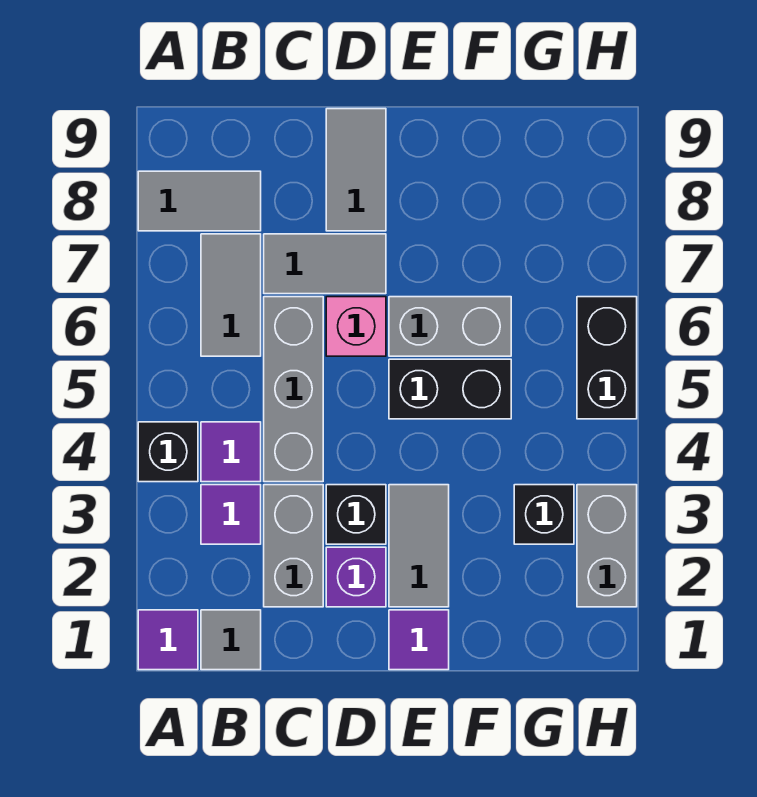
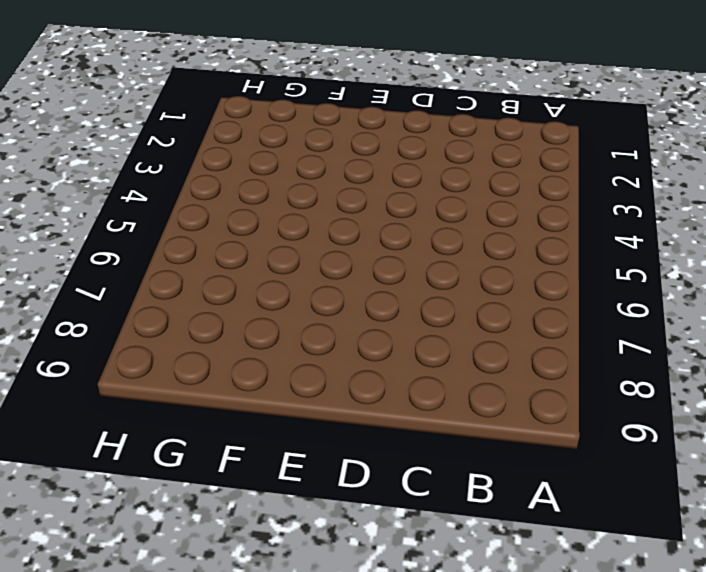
none -> purple 1x1 tile [138,610,198,670]
none -> black 1x1 brick [138,422,198,482]
none -> grey 1x2 tile [138,171,261,231]

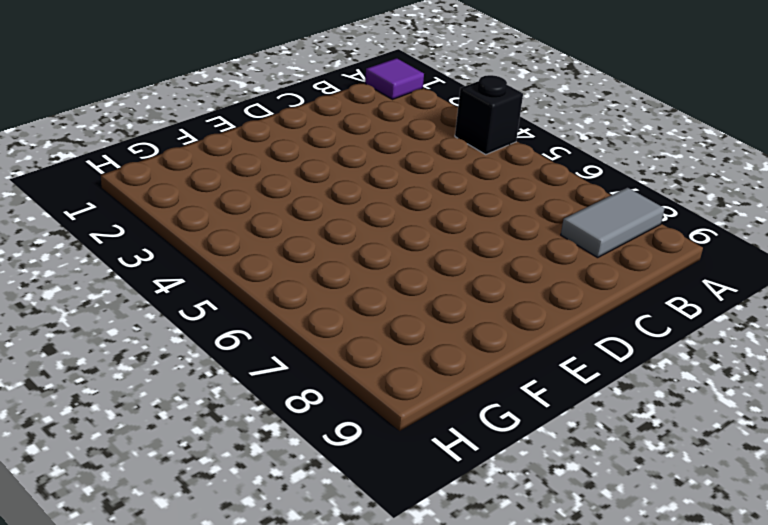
none -> grey 1x1 tile [201,610,261,670]
none -> purple 1x1 tile [201,485,261,544]
none -> purple 1x1 tile [201,422,261,482]

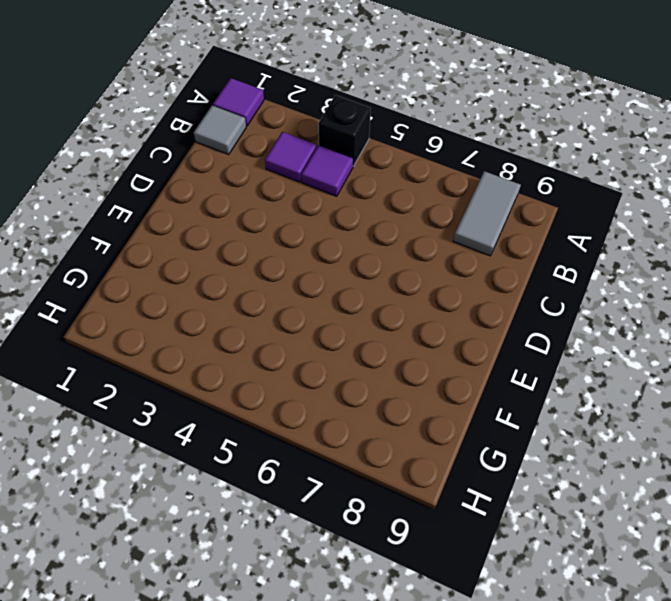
none -> grey 1x2 tile [201,234,261,356]
none -> grey 1x2 brick [264,485,323,607]
none -> grey 1x3 brick [264,297,323,482]

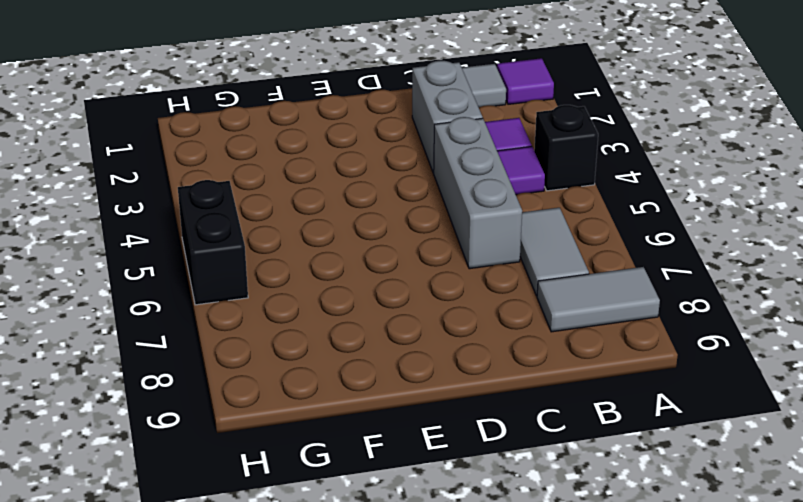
none -> grey 1x2 tile [264,234,386,294]
none -> purple 1x1 brick [326,547,386,607]
none -> black 1x1 brick [326,485,386,544]

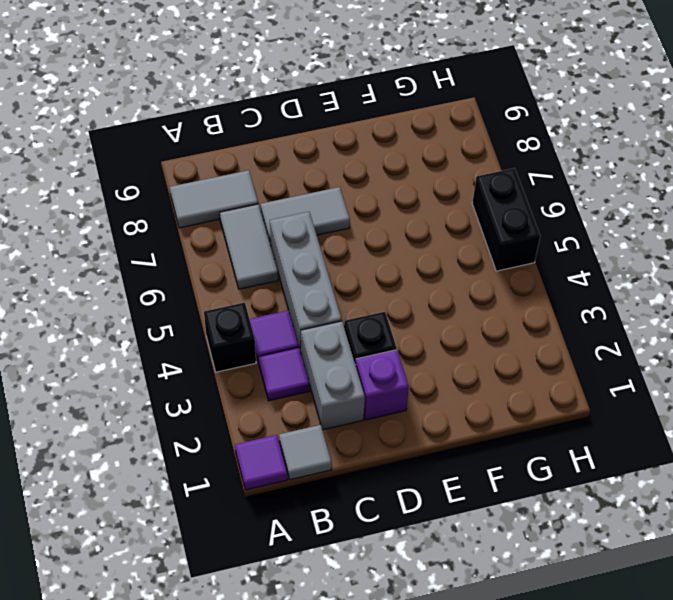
none -> pink 1x1 brick [326,297,386,356]
none -> grey 1x2 tile [326,109,386,231]
none -> purple 1x1 tile [389,610,449,670]

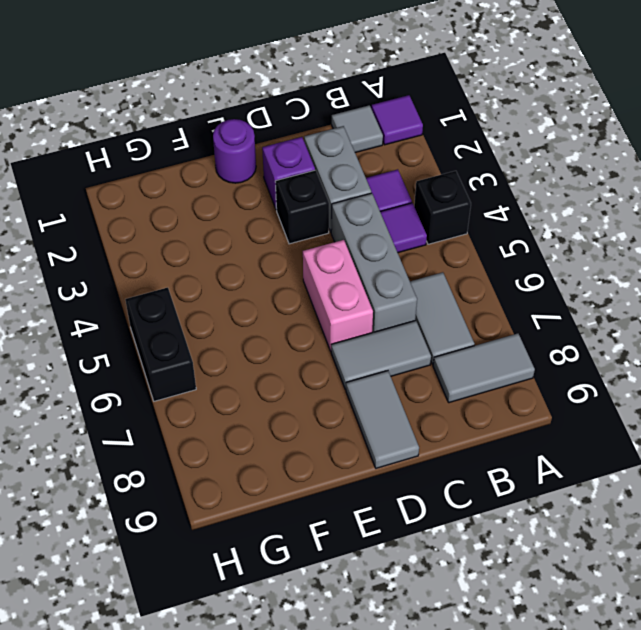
pink 1x2 brick [303,240,373,351] -> pink 1x1 brick [326,297,386,356]
purple 1x1 round brick [213,119,256,183] -> purple 1x1 tile [389,610,449,670]
none -> grey 1x2 tile [389,485,449,607]
none -> black 1x2 brick [389,359,511,419]
none -> grey 1x2 brick [389,297,511,356]

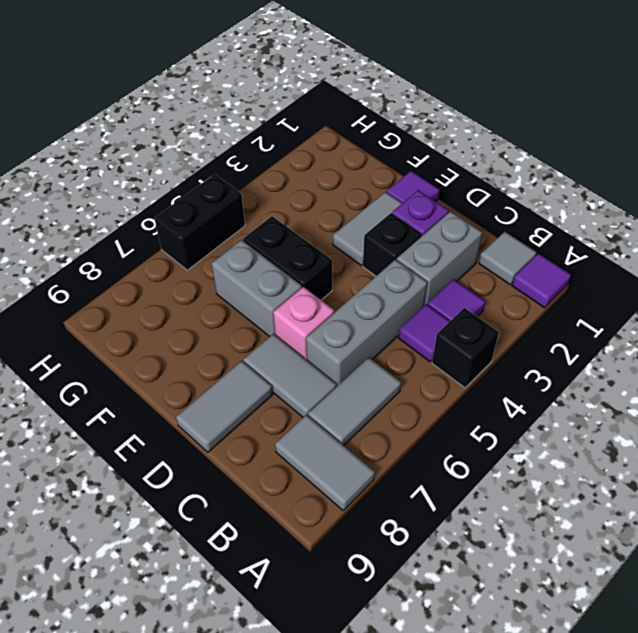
none -> black 1x1 brick [514,485,574,544]
none -> grey 1x2 brick [577,485,637,607]

